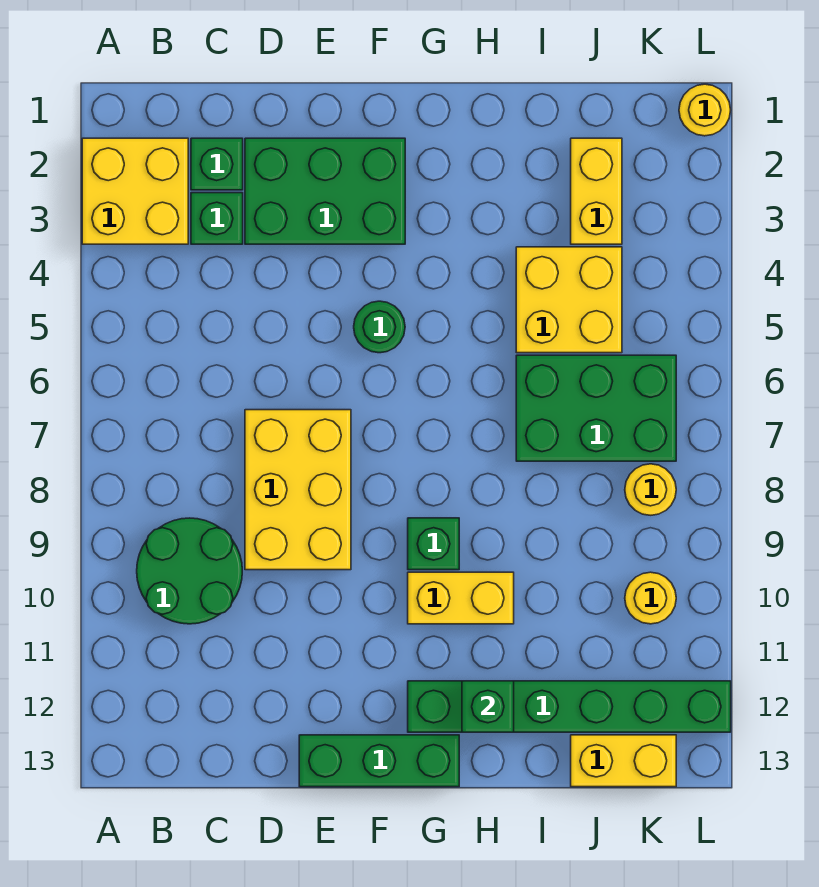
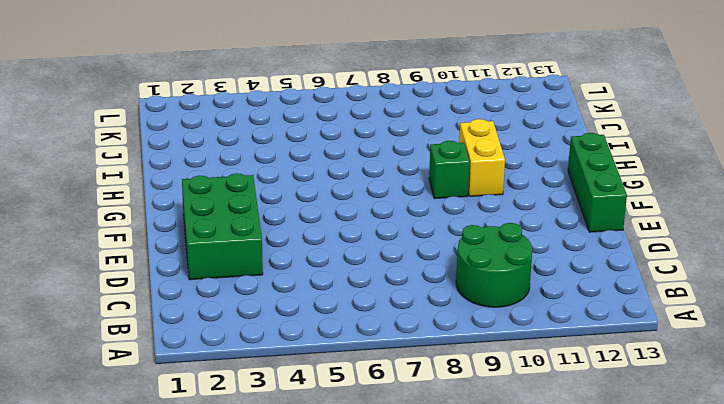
none -> yellow 2x2 brick [82,138,188,244]
none -> green 1x1 brick [191,138,243,190]
none -> green 1x1 brick [191,193,243,244]

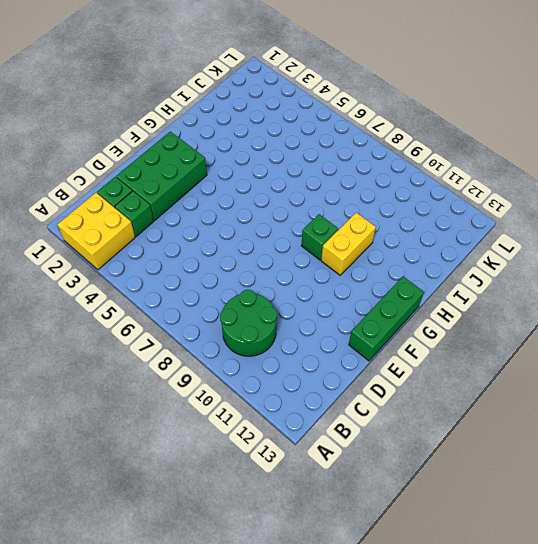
none -> yellow 2x3 brick [245,410,351,570]
none -> green 1x1 round brick [354,301,405,353]
none -> green 1x6 brick [408,681,731,732]

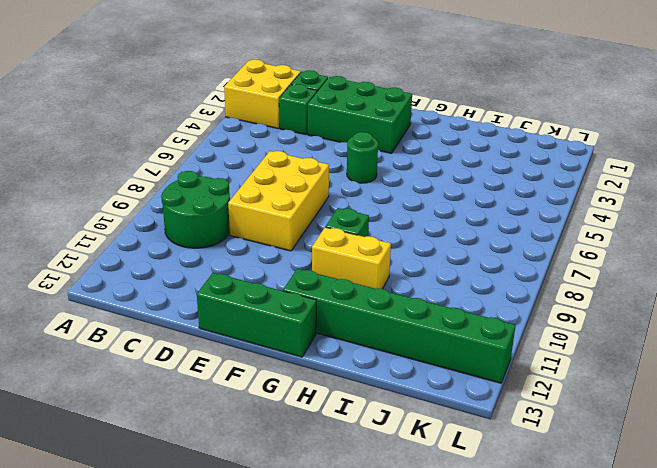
none -> yellow 2x2 brick [516,247,622,353]
none -> green 2x3 brick [516,355,676,461]
none -> yellow 1x2 brick [571,138,622,244]

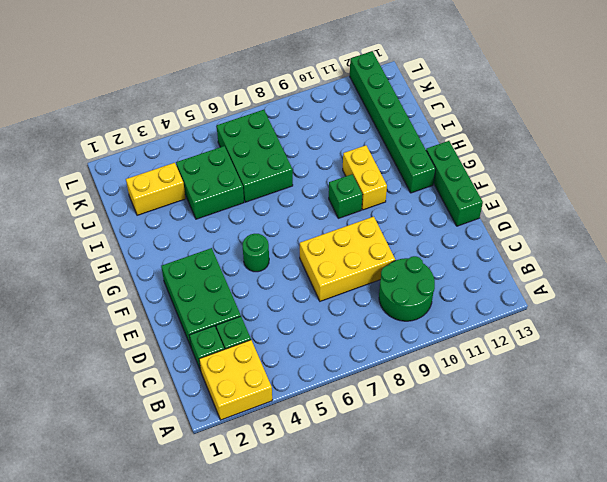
green 2x2 brick [176,146,244,219] -> yellow 2x2 brick [516,247,622,353]
none -> yellow 1x2 brick [571,735,676,787]
none -> yellow 1x1 round brick [625,464,676,515]
none -> yellow 1x1 round brick [625,572,676,624]

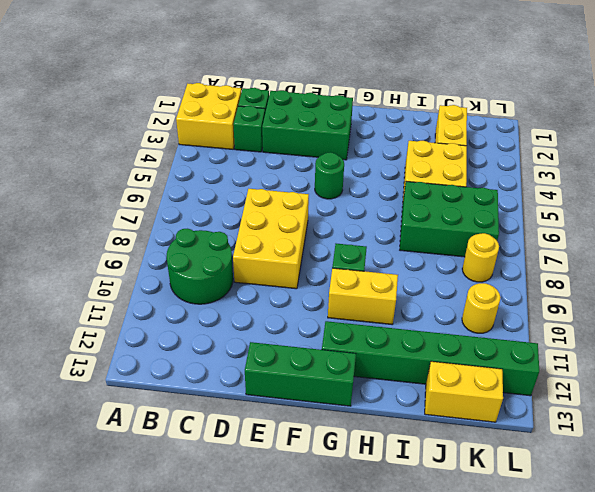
none -> yellow 1x1 round brick [679,84,731,136]
none -> green 1x1 brick [462,681,514,732]

